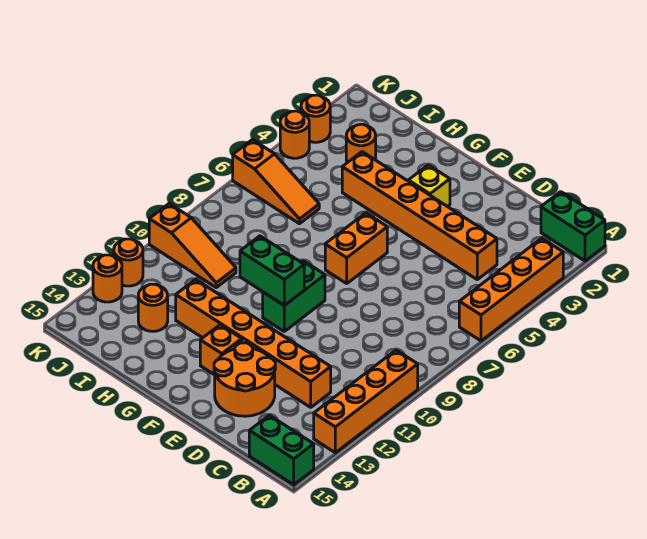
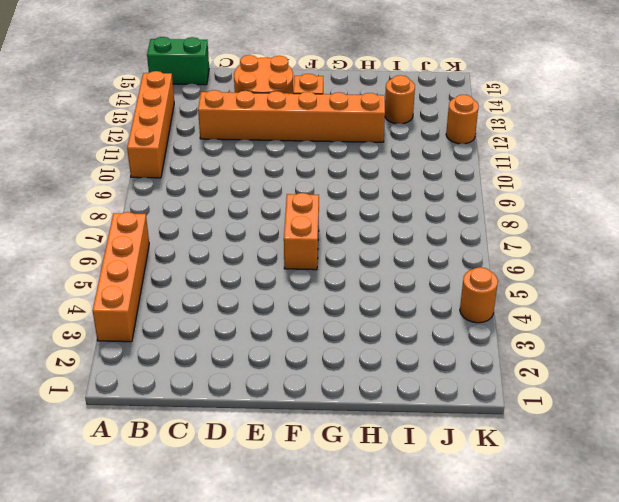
none -> green 1x2 brick [541,192,605,261]
none -> orange 1x6 brick [342,152,497,279]
none -> yellow 1x1 brick [408,165,450,207]

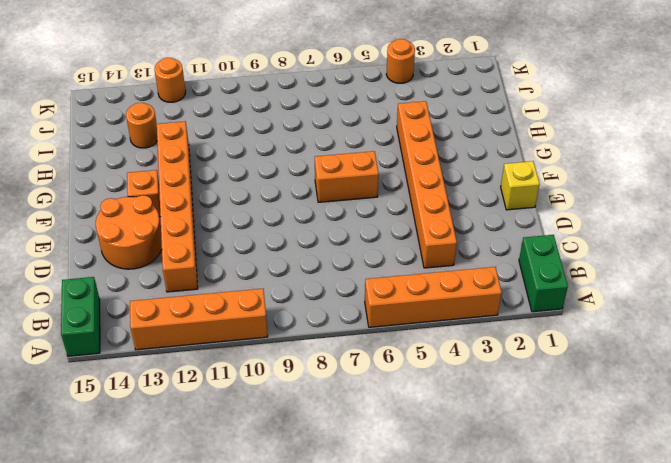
yellow 1x1 brick [501,161,540,210] -> yellow 1x1 brick moved to [408,165,450,207]
none -> green 1x2 brick [263,261,325,331]
none -> orange 1x1 round brick [346,124,376,163]
none -> orange 1x3 slope [233,140,319,224]

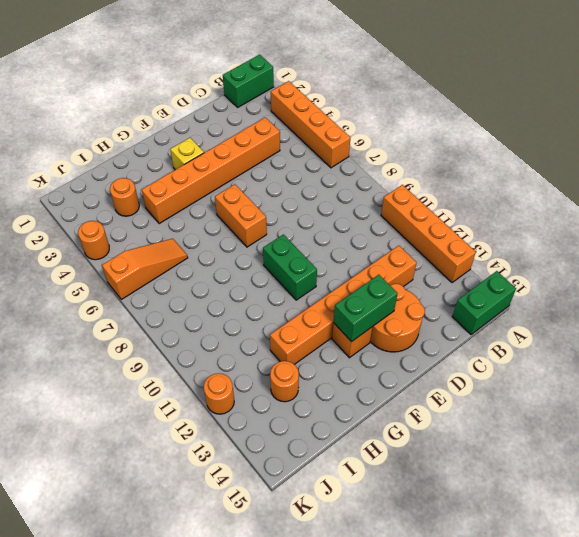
green 1x2 brick [334,275,398,342] -> green 1x2 brick moved to [240,236,304,305]
none -> orange 1x3 slope [149,204,236,287]
none -> orange 1x1 round brick [301,95,330,142]
none -> orange 1x1 round brick [93,255,122,302]

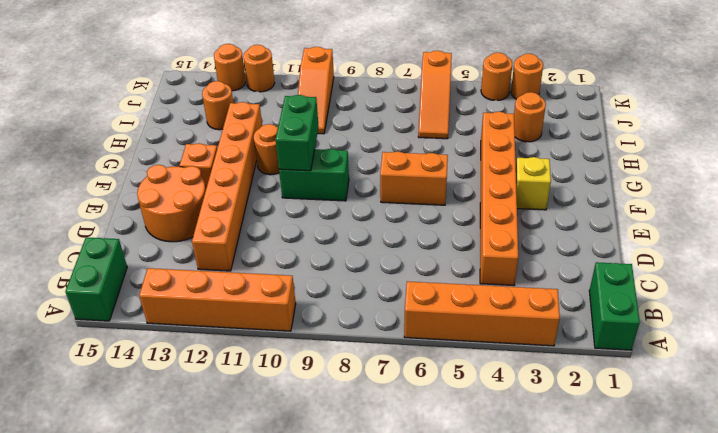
orange 1x1 round brick [254,124,279,175] -> none

